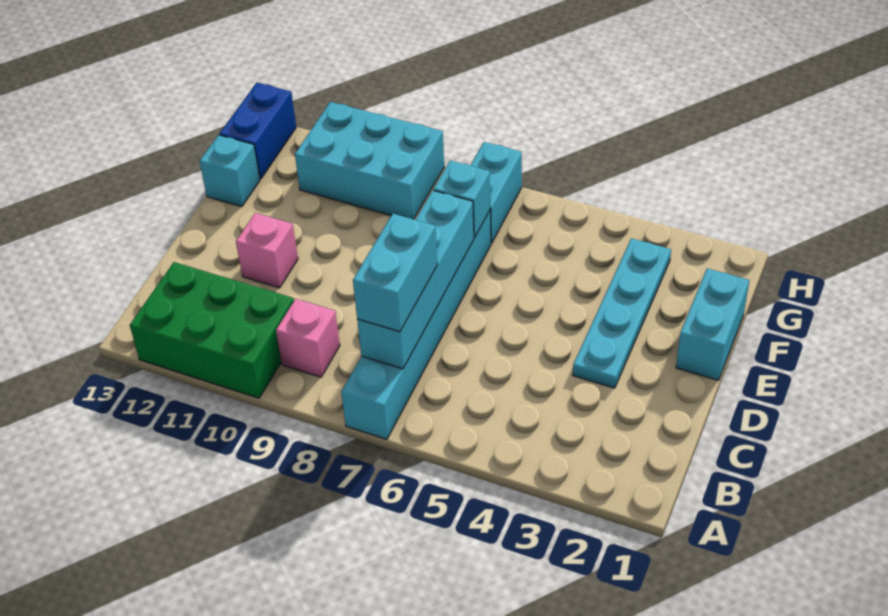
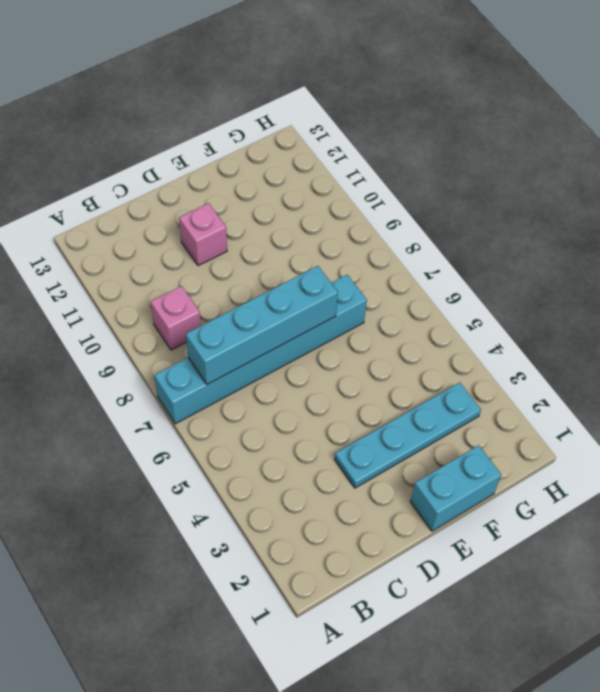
none -> green 2x3 brick [130,262,294,398]
none -> cyan 1x1 brick [200,135,260,207]
none -> cyan 1x2 brick [471,142,522,243]

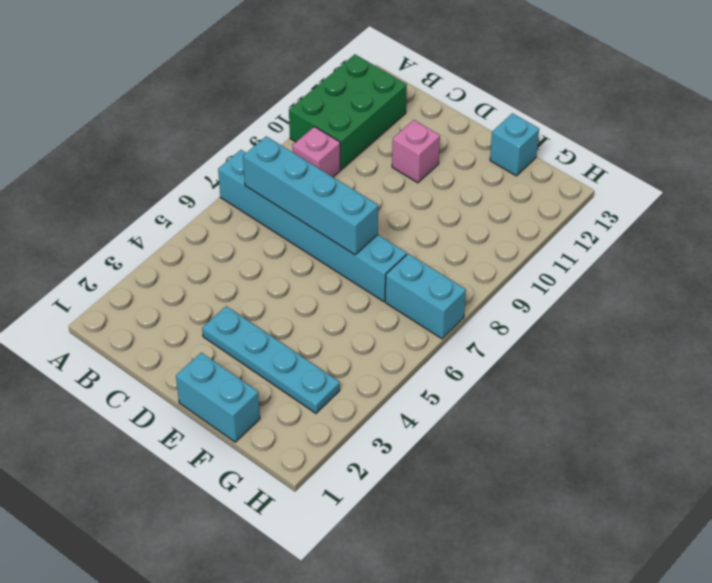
none -> cyan 2x3 brick [295,102,444,219]
none -> blue 1x2 brick [220,83,296,179]
none -> cyan 1x1 brick [433,161,490,237]

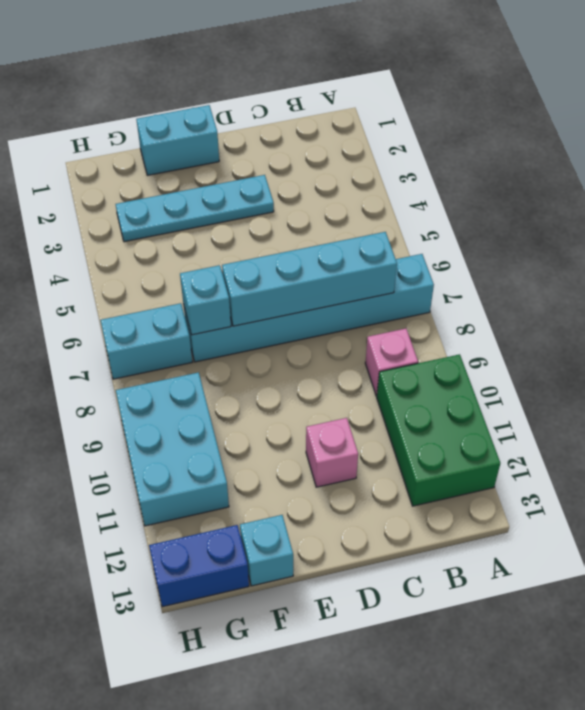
none -> cyan 1x2 brick [353,214,437,332]

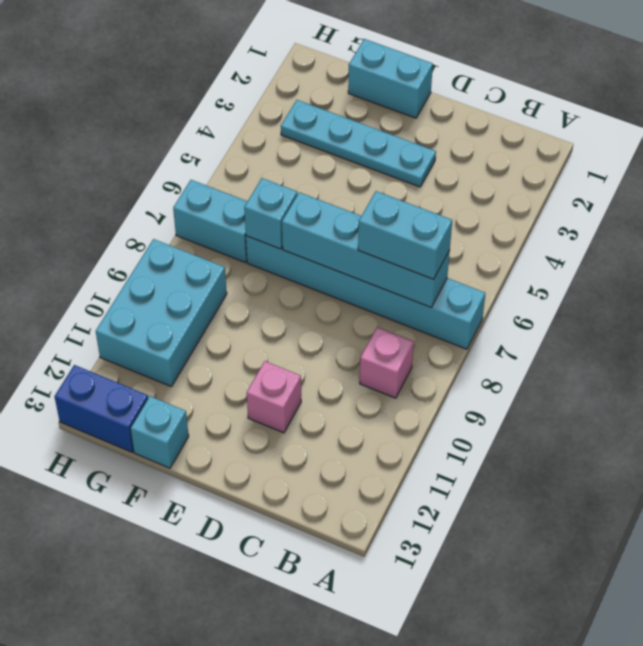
none -> green 2x3 brick [130,262,294,398]

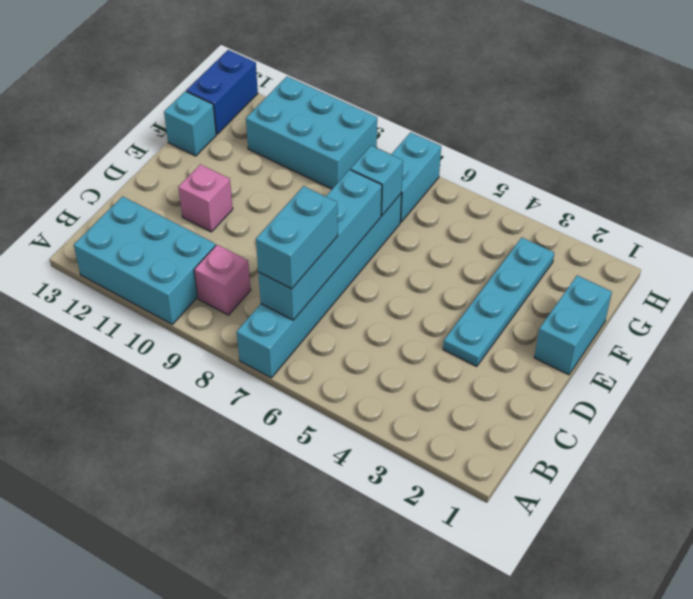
cyan 2x3 brick [74,196,216,324] -> green 2x3 brick [130,262,294,398]

